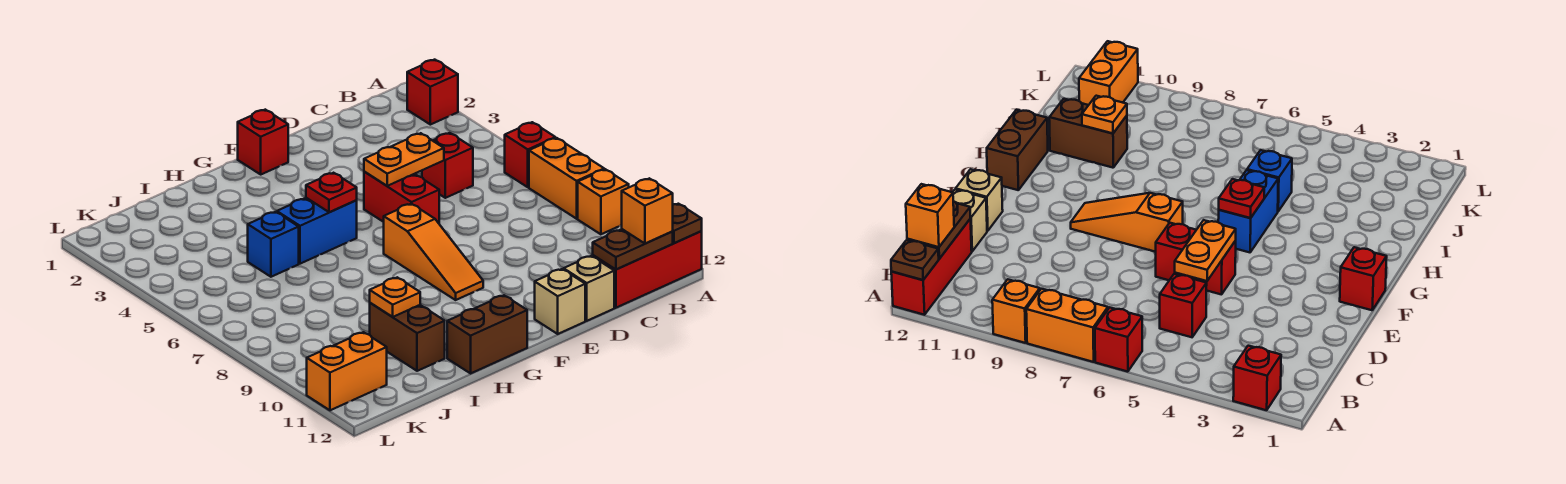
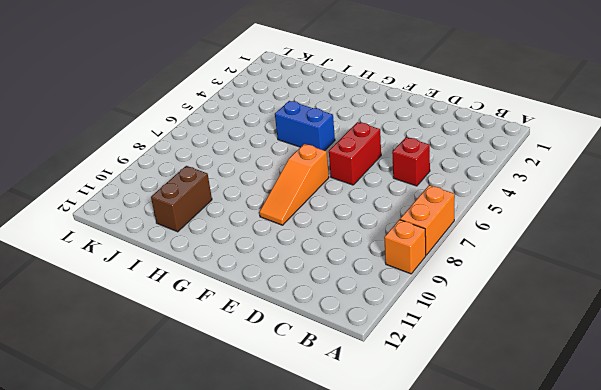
none -> red 1x1 brick [407,60,458,125]
none -> red 1x1 brick [505,122,555,187]
none -> red 1x3 brick [593,231,702,308]

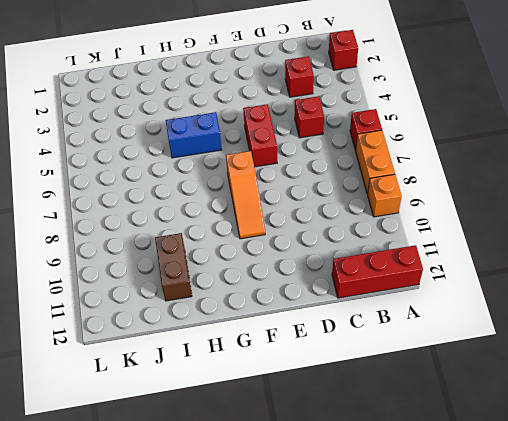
red 1x1 brick [285,56,314,97] -> red 1x1 brick moved to [238,110,288,174]
none -> tan 1x1 brick [564,256,614,321]
none -> tan 1x1 brick [535,269,585,334]
none -> brown 1x2 brick [447,295,527,373]

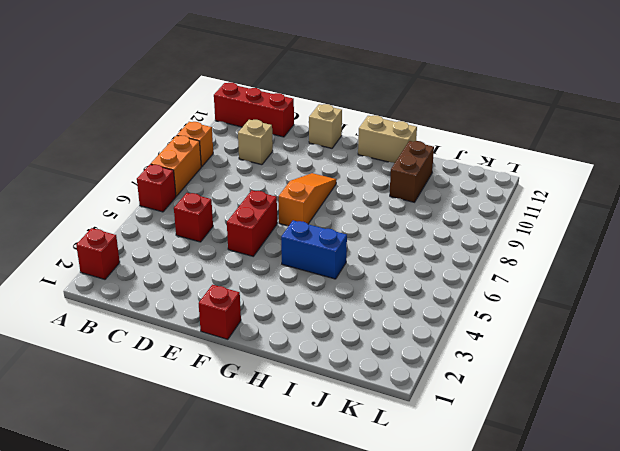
tan 1x1 brick [238,120,273,165] -> tan 1x1 brick moved to [564,256,614,321]
tan 1x2 brick [358,115,417,163] -> brown 1x2 brick [447,295,527,373]
none -> blue 1x1 brick [248,212,299,277]
none -> orange 1x2 brick [307,332,387,410]
none -> brown 1x1 plate [672,204,702,243]

